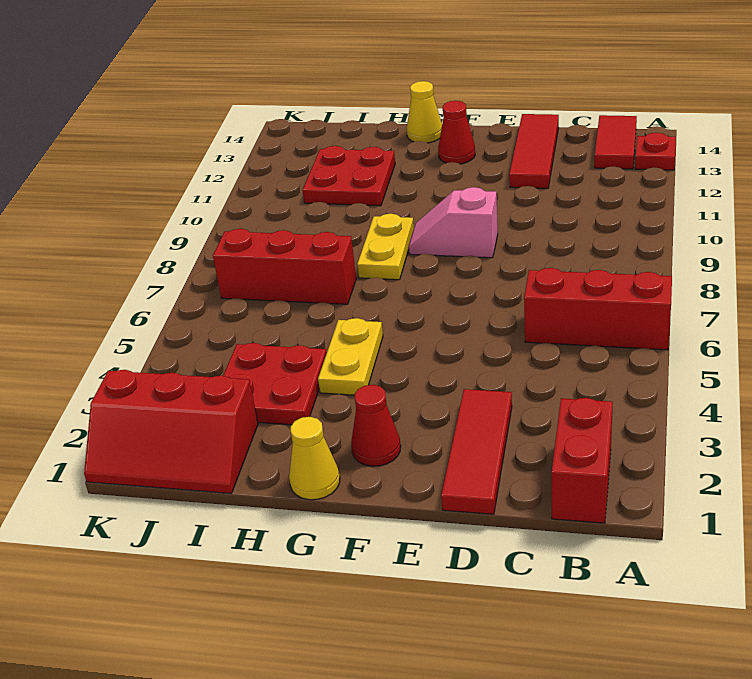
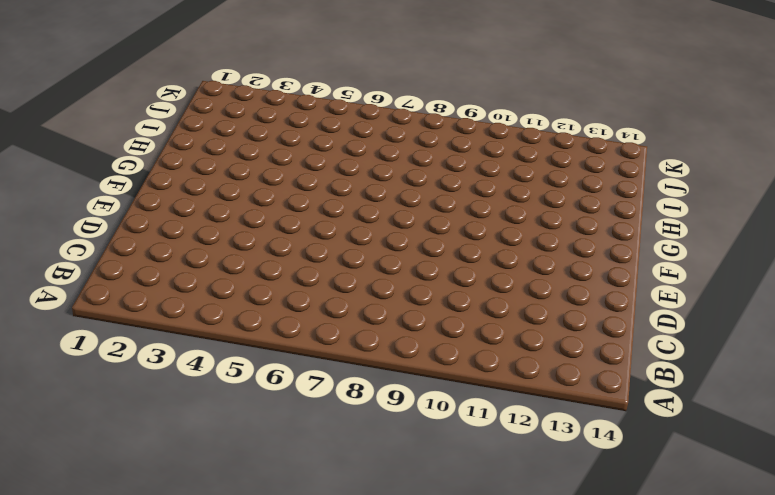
none -> red 1x3 brick [524,268,672,350]
none -> red 1x1 plate [635,133,676,170]
none -> red 1x2 brick [552,398,613,523]

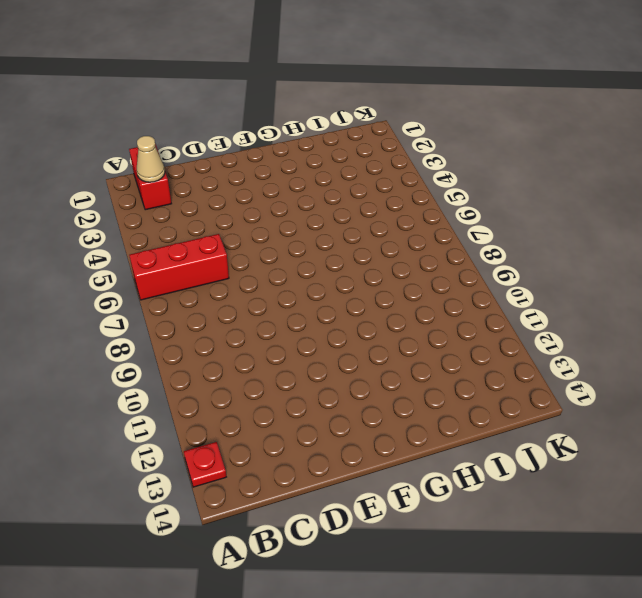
tan 1x1 cone [137,136,165,182] -> none
none -> red 1x2 tile [594,115,637,169]
none -> red 1x3 tile [441,389,512,514]
none -> red 1x3 tile [509,114,559,188]

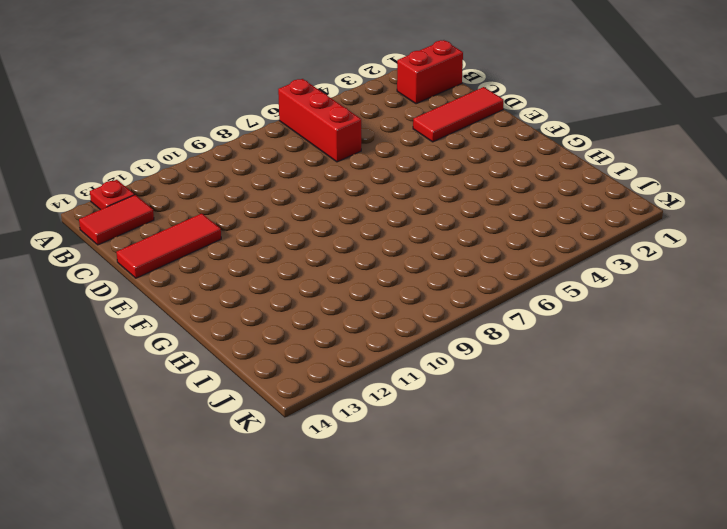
none -> pink 1x2 slope [409,187,498,258]
none -> red 1x1 cone [351,385,401,466]
none -> red 1x1 cone [438,101,475,164]

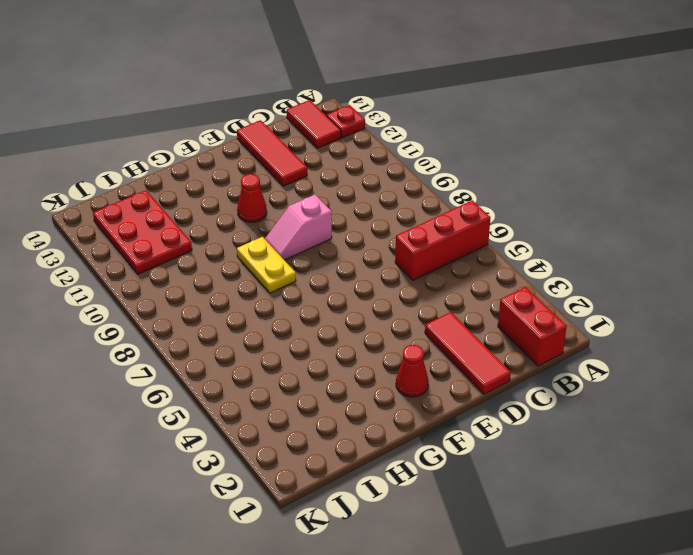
red 1x1 cone [237,174,267,222] -> red 1x1 cone moved to [438,101,475,164]
red 2x3 plate [93,190,192,274] -> red 2x2 plate [303,146,395,206]
none -> yellow 1x1 cone [289,417,340,500]
none -> yellow 1x2 plate [318,318,383,395]
none -> yellow 1x1 cone [407,81,442,143]

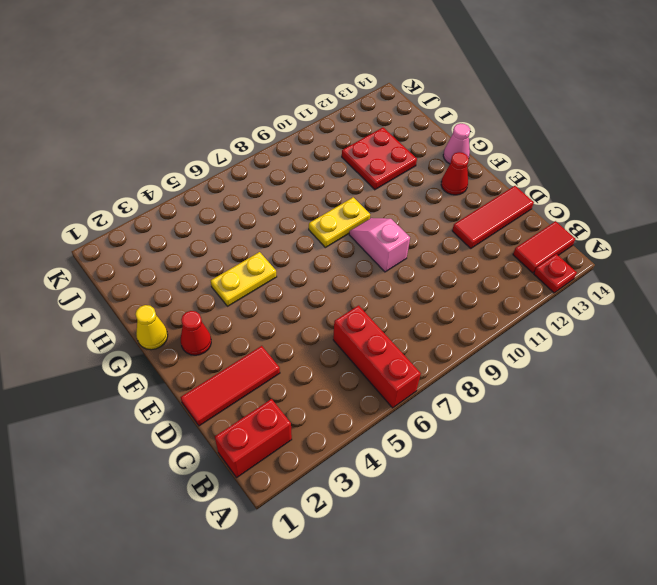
pink 1x1 cone [443,123,470,164] -> yellow 1x1 cone [407,81,442,143]
none -> red 2x2 plate [223,343,327,425]
none -> red 1x3 brick [213,229,356,304]
none -> red 2x3 slope [84,370,258,493]

